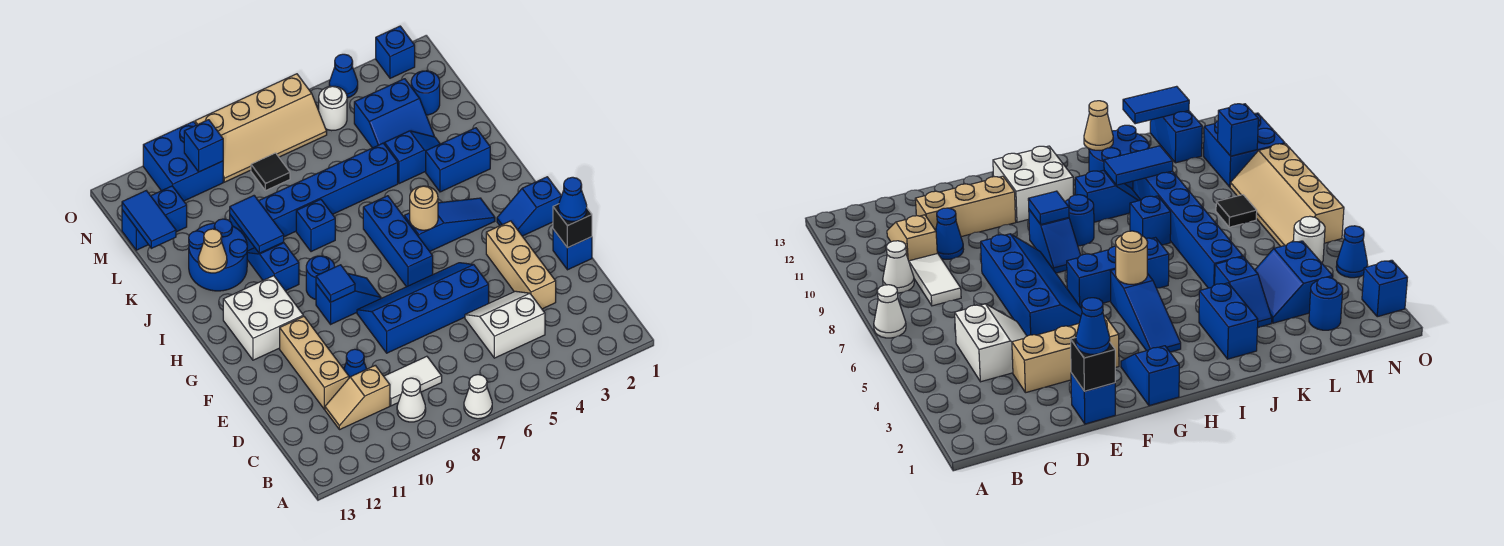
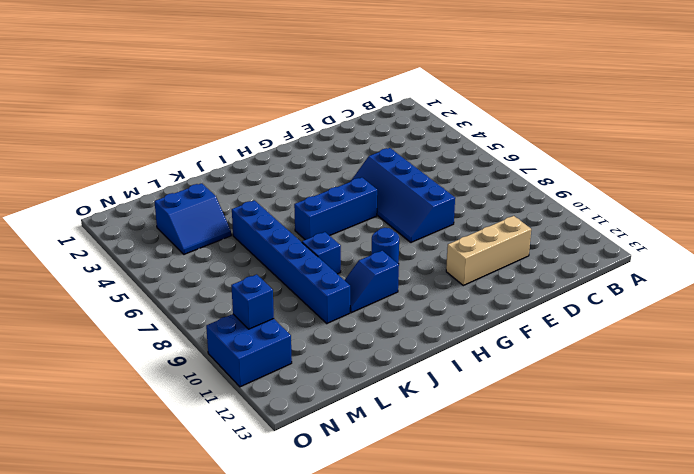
blue 2x2 slope [154,183,231,254] -> blue 2x2 slope turned to [354,79,434,148]
none -> white 1x1 cone [464,375,492,419]
none -> white 1x1 cone [397,378,426,422]
none -> white 2x2 slope [465,291,545,358]
none -> white 1x2 tile [384,356,442,406]

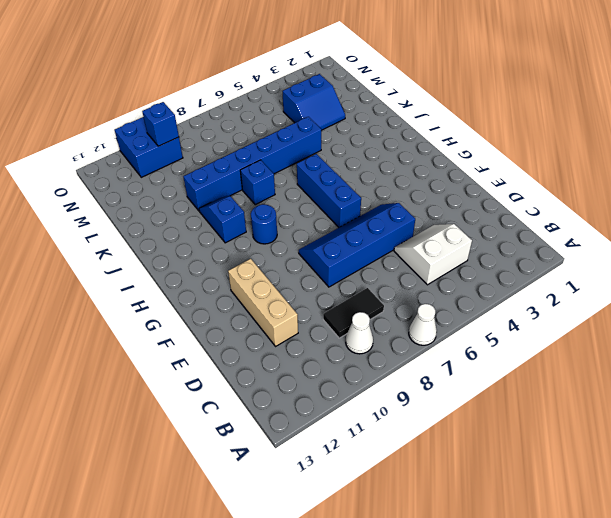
black 1x2 tile [323,288,384,338] -> white 1x2 tile [384,356,442,406]
none -> tan 1x2 slope [325,365,390,430]
none -> tan 1x3 brick [486,221,556,309]
none -> blue 1x1 cone [344,349,366,378]
none -> blue 1x1 brick [553,229,592,270]

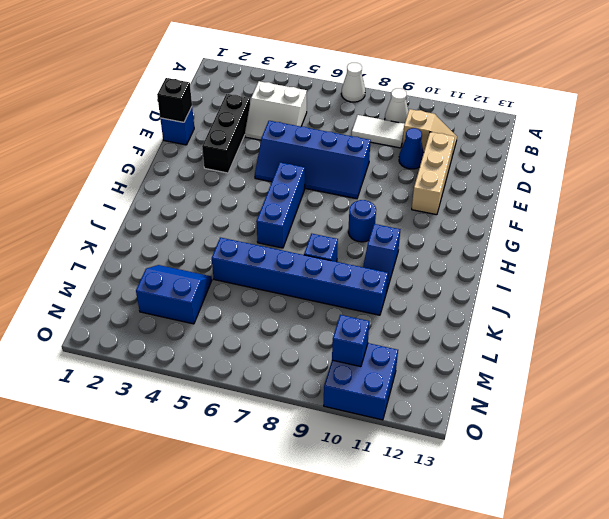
black 1x3 brick [202,94,250,173] -> tan 1x3 brick [486,221,556,309]
none -> blue 1x2 slope [497,177,561,236]
none -> blue 1x2 slope [316,273,381,324]
none -> white 2x2 brick [223,276,303,360]
none -> blue 1x3 slope [404,198,495,251]

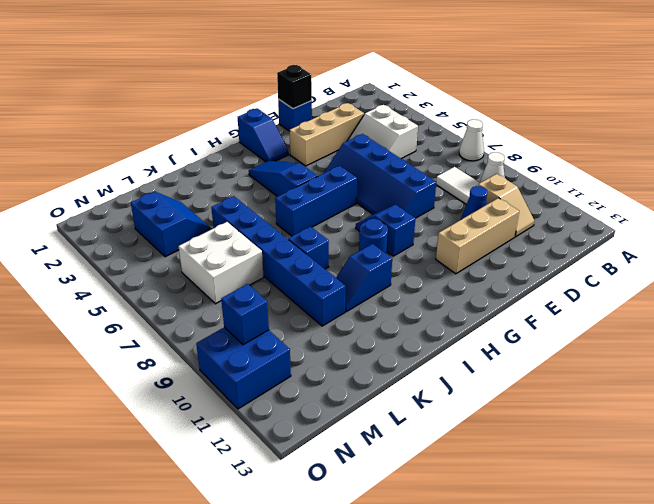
white 2x2 brick [178,222,264,304] -> white 2x2 brick moved to [223,276,303,360]
none -> blue 1x2 brick [426,128,490,192]
none -> blue 2x2 round brick [189,219,247,291]
none -> blue 1x2 slope [385,131,440,184]
none -> blue 1x1 round brick [411,71,440,115]

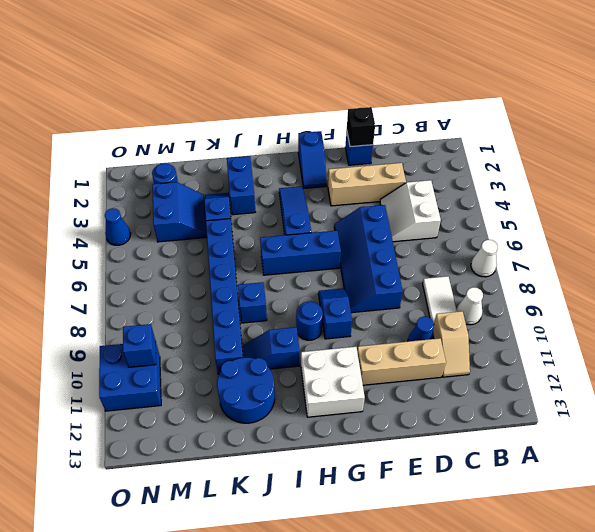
none -> black 1x1 tile [251,153,290,191]
none -> blue 1x2 brick [122,186,187,250]
none -> white 1x1 round brick [319,86,347,131]
none -> tan 2x4 slope [195,74,327,182]

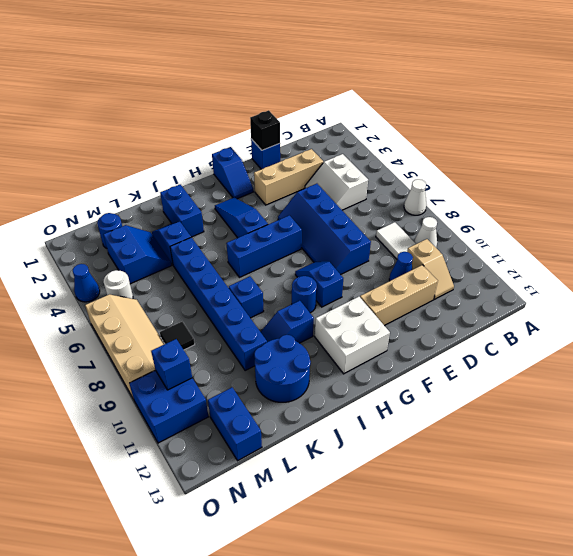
none -> blue 1x1 brick [376,26,415,78]
none -> blue 1x1 tile [316,265,355,302]
none -> tan 1x1 round brick [410,186,438,230]
none -> blue 1x2 tile [230,196,284,253]

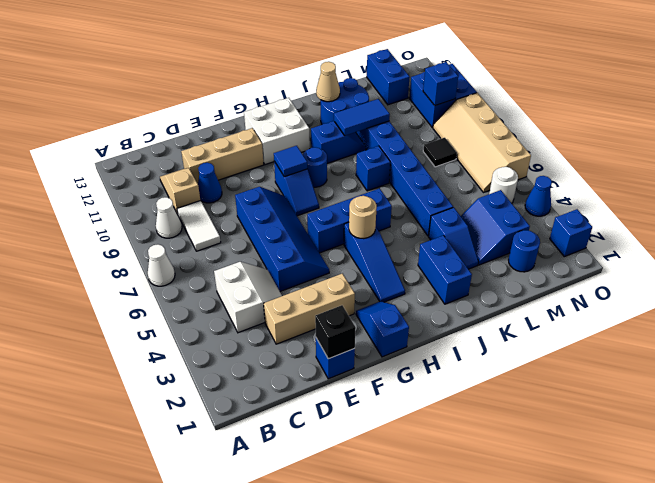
none -> blue 1x2 tile [122,191,176,248]
none -> blue 1x1 cone [558,177,587,221]

